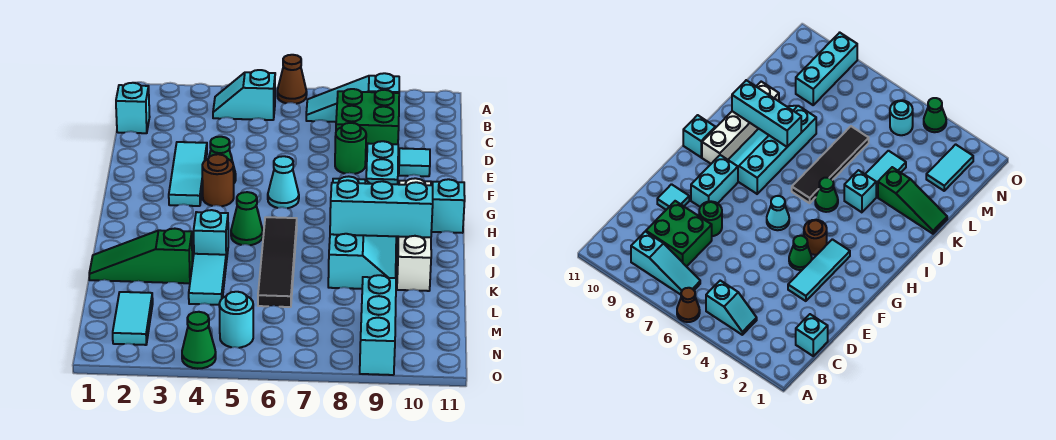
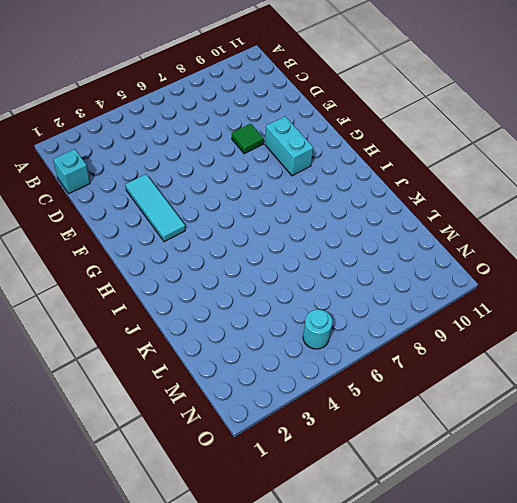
green 1x1 tile [232,124,264,154] -> green 1x1 round brick [335,123,366,174]
none -> brown 1x1 cone [277,55,307,104]
none -> cyan 1x2 slope [213,70,275,120]
none -> cyan 1x3 slope [306,73,399,122]

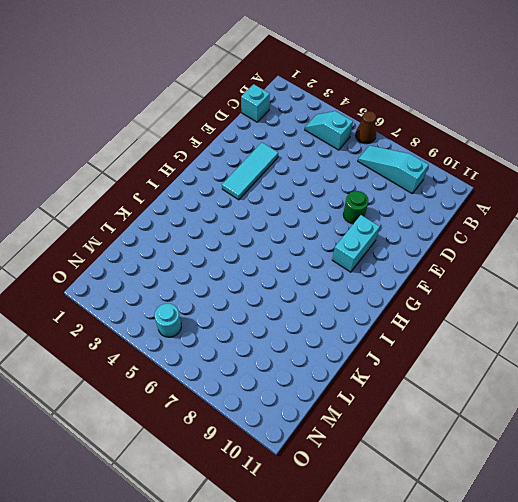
none -> green 2x2 brick [336,89,399,157]
none -> cyan 1x1 tile [399,148,430,176]
none -> green 1x1 cone [209,137,236,183]

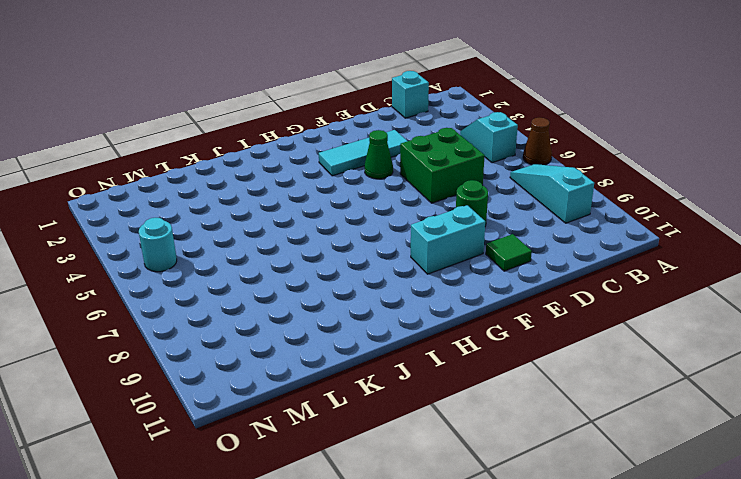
green 2x2 brick [400,128,485,203] -> green 2x2 brick moved to [336,89,399,157]
green 1x1 tile [486,234,532,271] -> cyan 1x1 tile [399,148,430,176]
none -> brown 1x1 round brick [202,154,234,206]
none -> cyan 1x1 cone [268,156,299,208]
none -> cyan 2x4 slope [328,176,396,289]

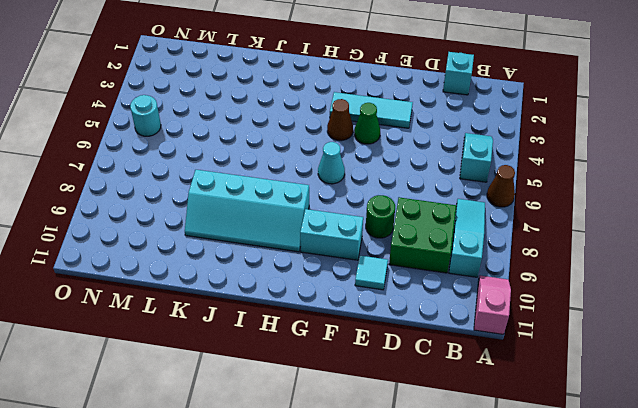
pink 1x2 slope [474,276,511,334] -> none
brown 1x1 cone [327,99,353,141] -> brown 1x1 round brick [202,154,234,206]
none -> white 1x4 brick [397,178,431,291]
none -> cyan 1x1 brick [431,179,465,233]
none -> green 1x1 cone [231,192,263,245]

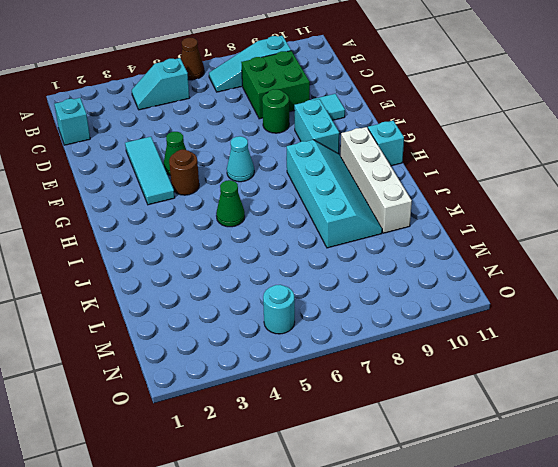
none -> black 1x4 tile [258,217,297,307]
none -> cyan 1x1 brick [194,210,228,262]
none -> green 1x3 slope [89,229,192,283]

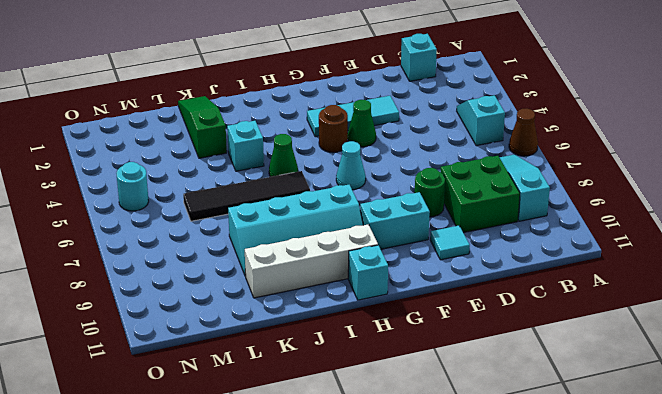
none -> cyan 1x2 tile [189,254,226,305]
none -> cyan 1x2 tile [113,292,153,345]
none -> cyan 1x3 brick [360,275,396,375]

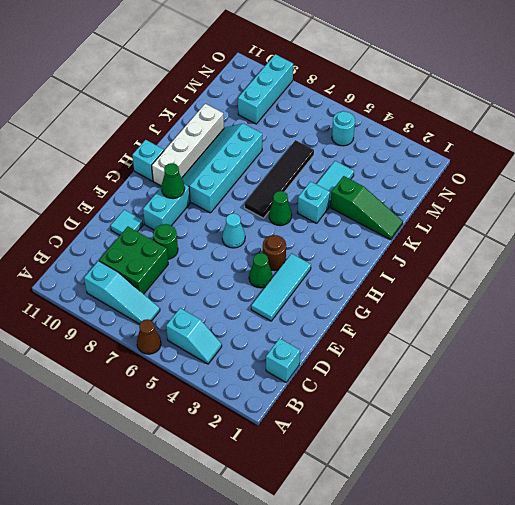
green 1x1 cone [161,163,185,199] -> green 1x1 cone moved to [182,312,216,369]
none -> cyan 1x2 tile [113,292,153,345]
none -> cyan 1x3 brick [330,180,433,237]

